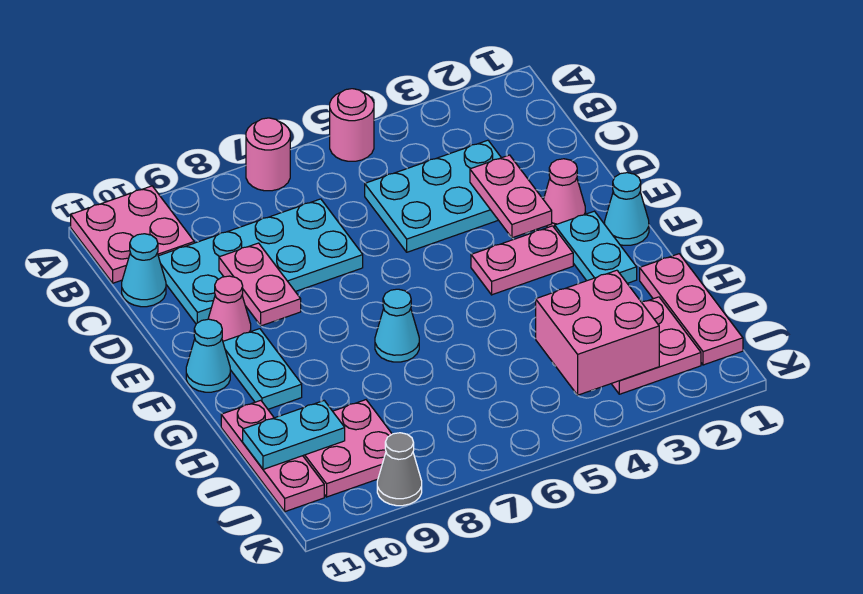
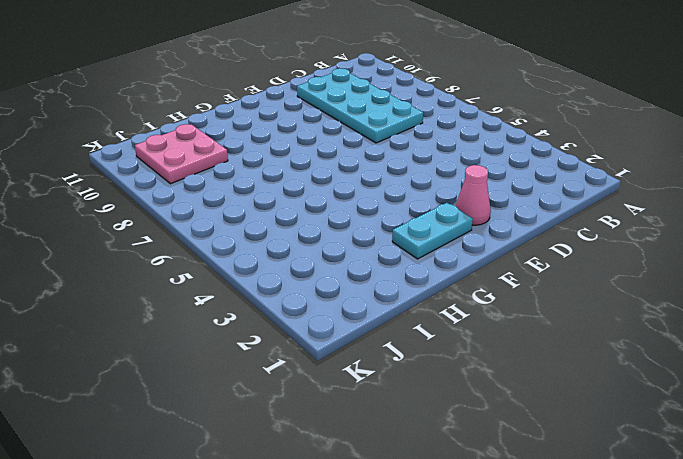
none -> pink 1x1 round brick [330,89,374,161]
none -> pink 1x1 round brick [246,118,290,191]
none -> pink 2x2 plate [71,186,194,283]

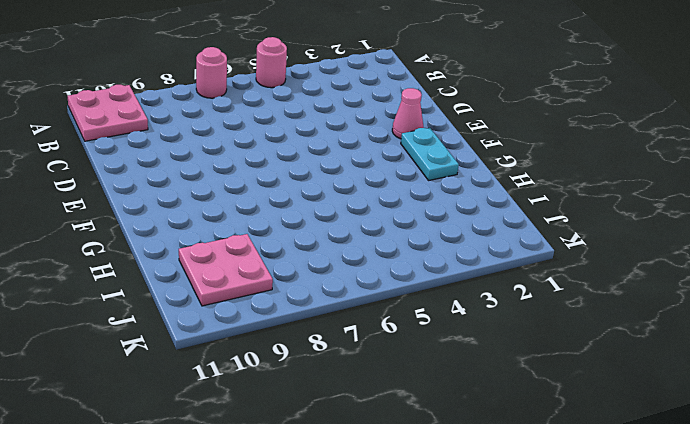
none -> cyan 2x3 plate [365,140,501,252]
none -> cyan 2x4 plate [158,199,363,324]
none -> cyan 1x1 cone [122,234,166,307]

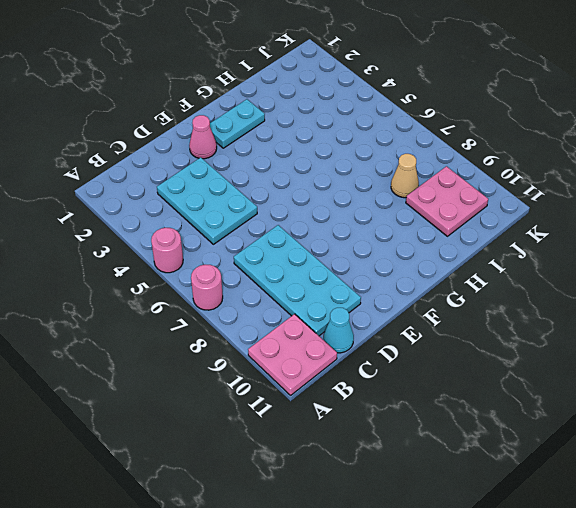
tan 1x1 cone [391,154,419,198] -> none
none -> pink 1x1 cone [208,276,251,341]
none -> cyan 1x1 cone [605,173,649,245]
none -> pink 1x2 plate [471,226,573,295]

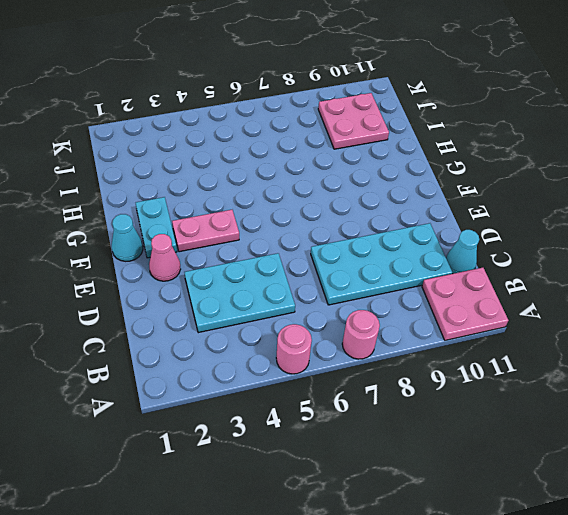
none -> pink 1x1 cone [208,276,251,341]
none -> cyan 1x2 plate [223,329,302,409]
none -> cyan 1x1 cone [186,319,230,392]

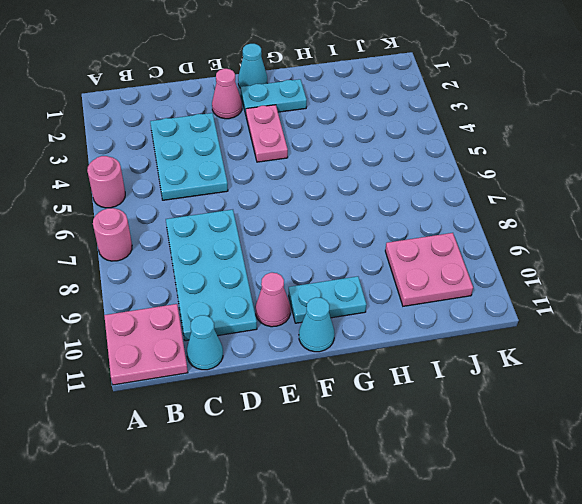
none -> cyan 1x1 cone [375,289,419,362]
none -> pink 1x3 plate [640,254,743,365]
none -> pink 1x3 plate [221,400,324,512]

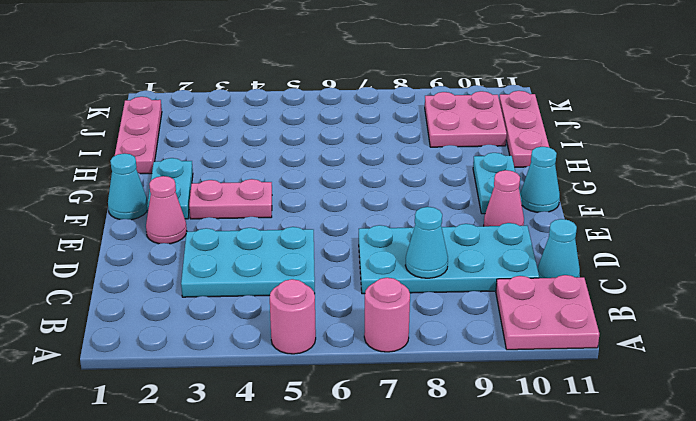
cyan 1x1 cone [405,207,448,278] -> cyan 1x1 cone moved to [375,289,419,362]
none -> pink 2x2 plate [611,297,701,394]
none -> grey 1x1 cone [377,433,422,506]
none -> pink 1x2 plate [470,155,552,238]

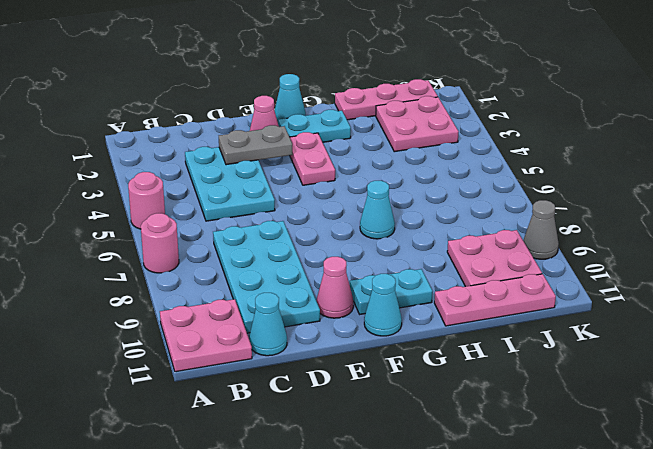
grey 1x2 plate [219,125,293,165] -> pink 1x2 plate [470,155,552,238]
none -> pink 1x2 plate [219,243,301,326]
none -> pink 2x2 brick [536,270,659,395]
none -> cyan 1x2 plate [243,401,345,469]

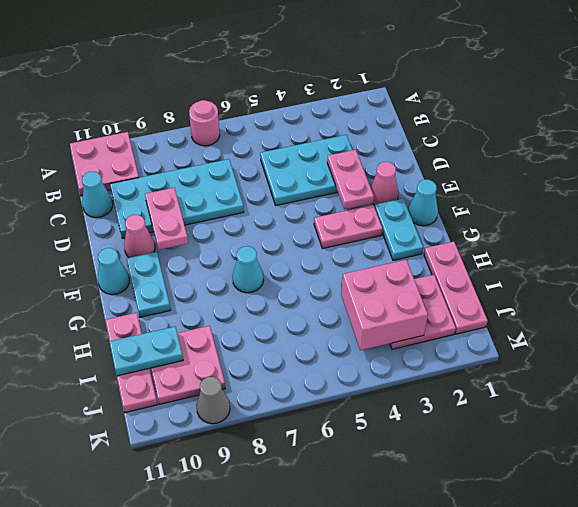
none -> pink 1x1 round brick [330,89,374,161]

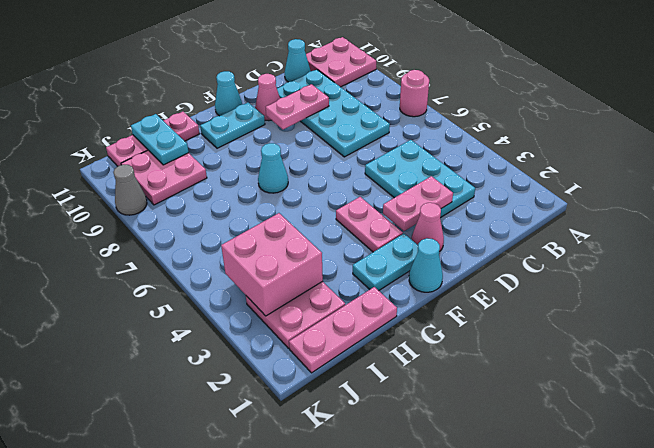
none -> pink 1x1 round brick [330,89,374,161]

